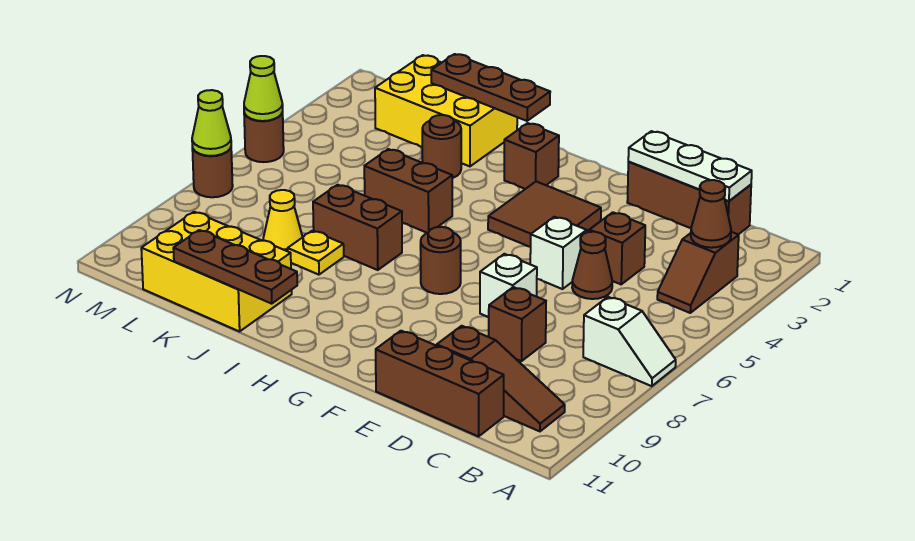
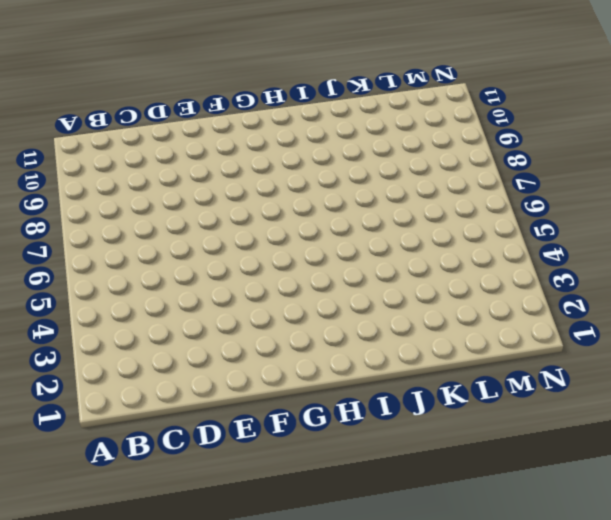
none -> white 1x2 slope [583,297,676,386]
none -> brown 1x2 slope [657,232,739,313]
none -> brown 1x3 slope [437,326,565,431]

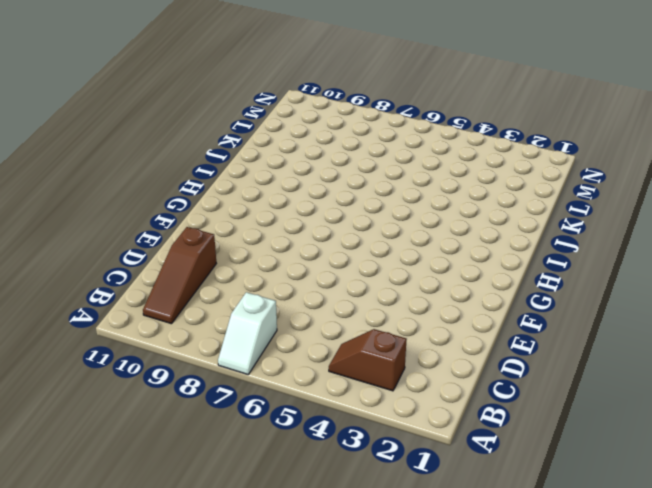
none -> brown 1x3 brick [627,162,751,235]
none -> brown 1x3 brick [376,331,504,437]
none -> brown 1x1 brick [590,212,645,284]

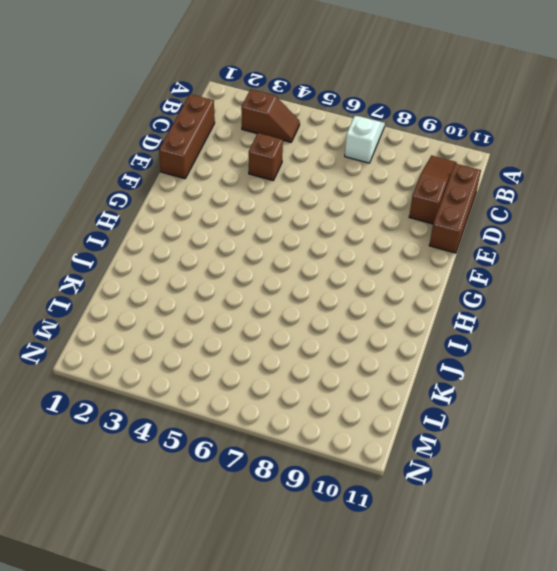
none -> brown 1x1 cone [572,232,612,299]
none -> brown 1x1 brick [489,287,546,361]
none -> white 1x1 brick [530,217,587,289]

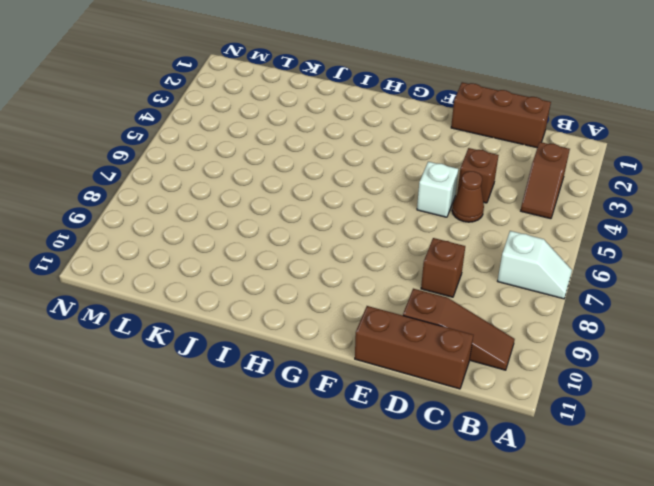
none -> white 1x1 brick [480,254,537,317]
none -> brown 2x2 tile [488,182,601,247]
none -> brown 1x1 round brick [420,227,461,294]

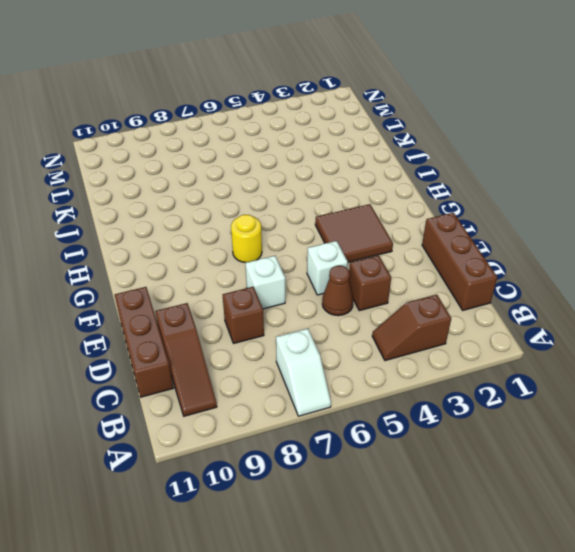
yellow 1x1 round brick [231,215,262,263] -> brown 1x1 round brick [420,227,461,294]
none -> brown 1x1 brick [504,123,559,189]
none -> brown 1x2 brick [364,149,452,233]
none -> brown 1x2 brick [313,185,402,270]

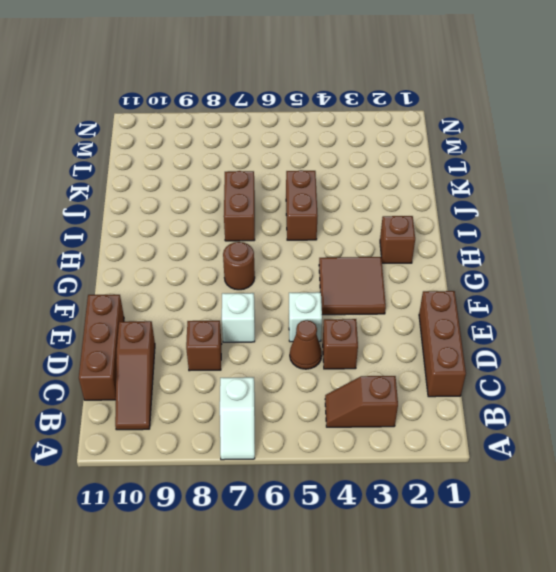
none -> yellow 2x3 brick [375,55,517,166]
none -> brown 1x1 round brick [422,115,461,178]
none -> yellow 1x1 plate [288,231,344,275]

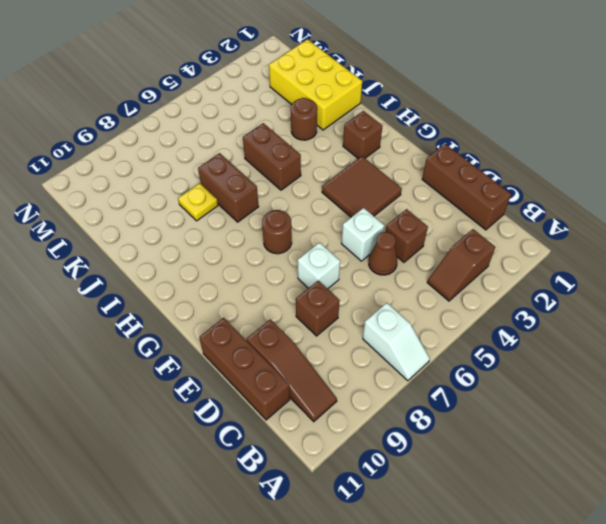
none -> yellow 2x3 brick [141,212,292,332]
none -> yellow 1x1 cone [263,190,302,251]
none -> brown 1x1 round brick [244,112,284,162]

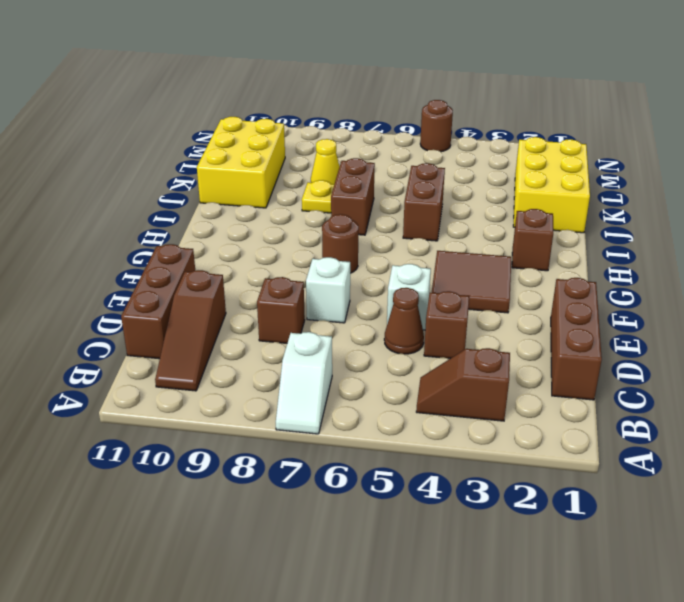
none -> brown 1x1 round brick [422,115,461,178]
none -> brown 1x1 round brick [192,147,233,197]
none -> brown 1x1 cone [691,180,731,248]

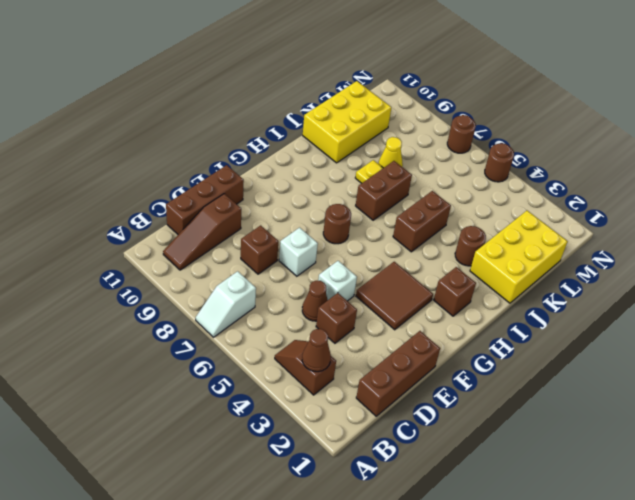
none -> white 1x3 plate [628,131,752,201]
none -> brown 1x3 plate [431,54,550,121]
none -> brown 1x3 plate [173,230,297,304]

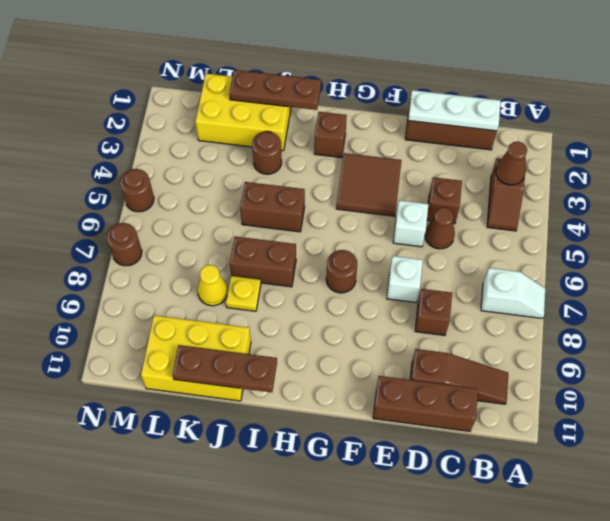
none -> lime 1x1 cone [244,56,283,121]
none -> lime 1x1 cone [192,90,231,156]

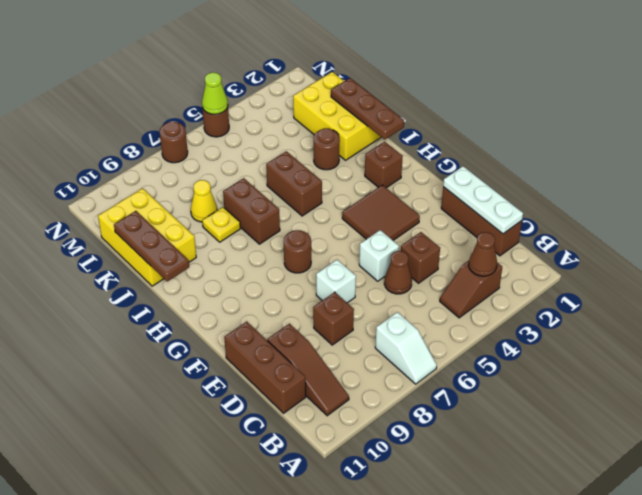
none -> lime 1x1 cone [192,90,231,156]

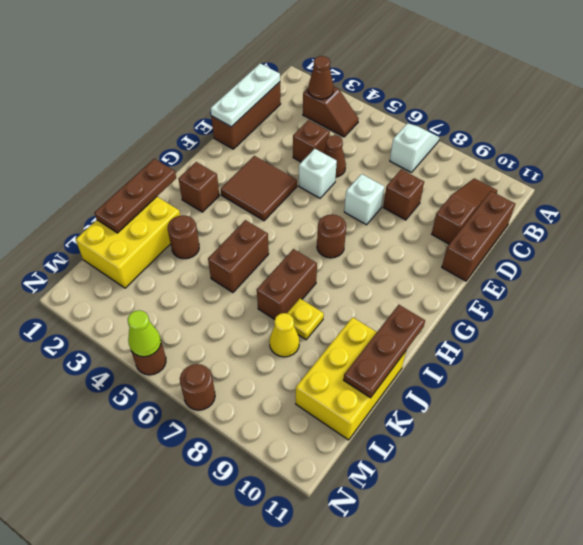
none -> lime 1x1 cone [192,90,231,156]

